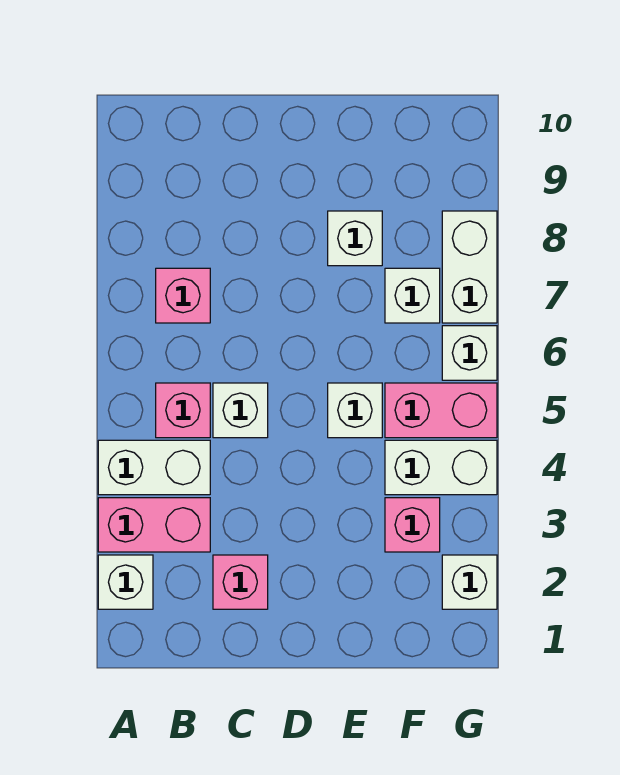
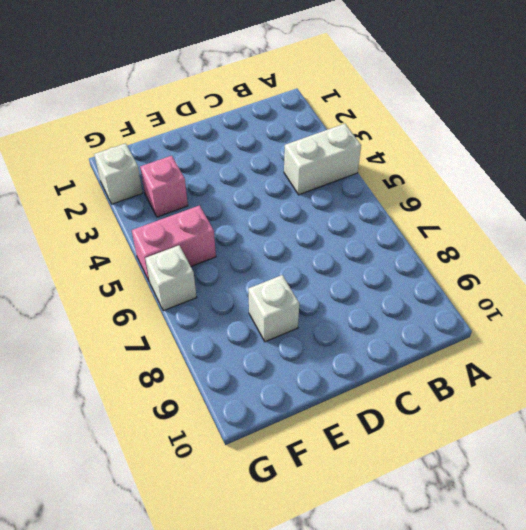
none -> white 1x1 brick [98,555,153,609]
none -> pink 1x2 brick [98,498,210,552]
none -> pink 1x1 brick [156,383,210,438]

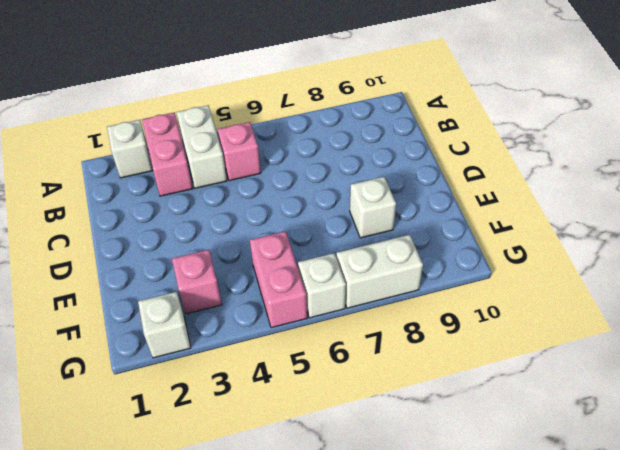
none -> pink 1x1 brick [156,268,210,323]
none -> pink 1x1 brick [213,555,268,609]
none -> white 1x1 brick [213,383,268,438]

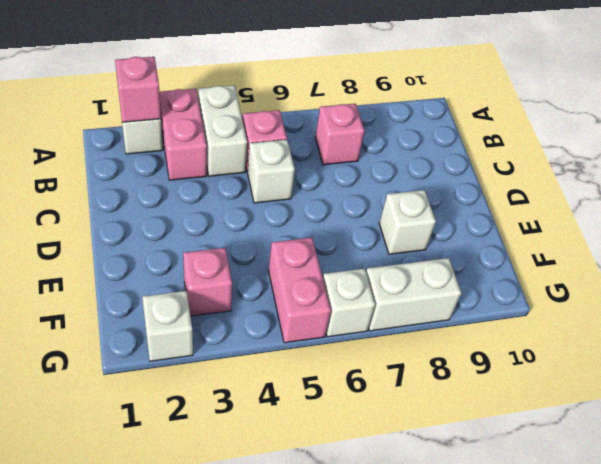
pink 1x1 brick [115,57,161,122] -> pink 1x1 brick moved to [213,555,268,609]
none -> white 1x1 brick [328,383,382,438]
none -> white 1x2 brick [385,440,497,495]
none -> white 1x1 brick [385,268,440,323]

